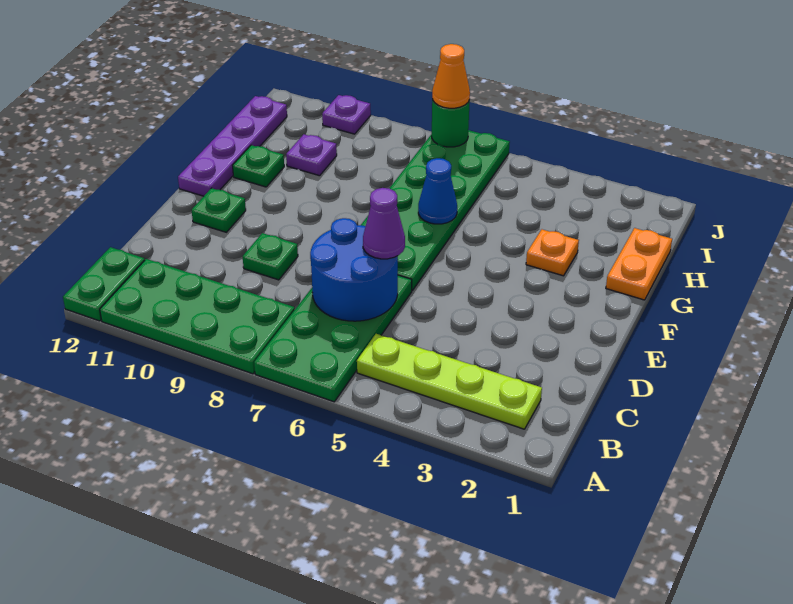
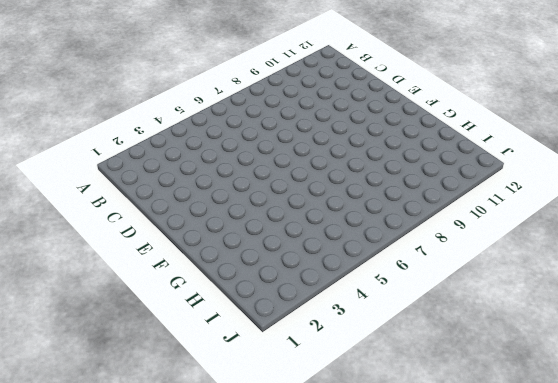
none -> green 2x4 plate [254,275,412,402]
none -> green 2x4 plate [100,259,295,374]
none -> green 1x2 plate [63,247,145,321]

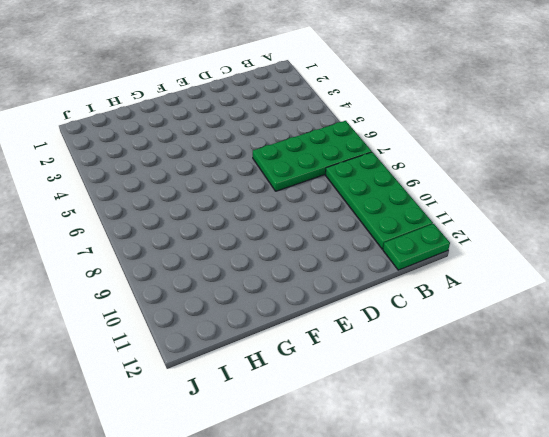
none -> lime 1x4 plate [357,334,542,429]
none -> green 1x1 plate [243,233,298,280]
none -> green 2x6 plate [361,130,510,291]

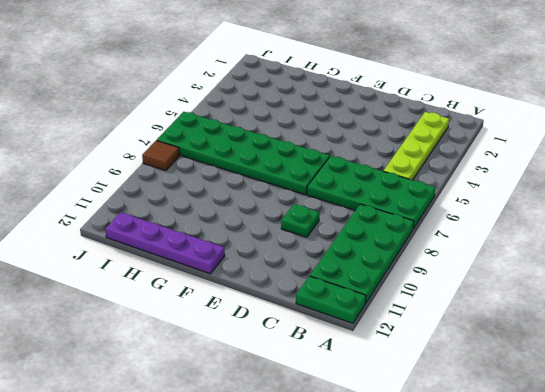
brown 1x1 tile [142,140,179,171] -> none
none -> green 1x1 plate [192,188,246,232]
none -> orange 1x2 plate [606,228,672,300]
none -> orange 1x1 plate [526,229,579,276]

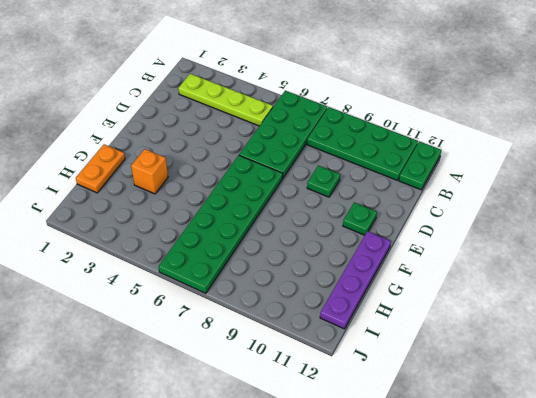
orange 1x1 brick [131,149,168,194] -> orange 1x1 plate [526,229,579,276]
none -> green 1x1 plate [233,145,284,187]
none -> purple 1x1 plate [286,134,337,176]
none -> purple 1x1 plate [322,95,371,134]

